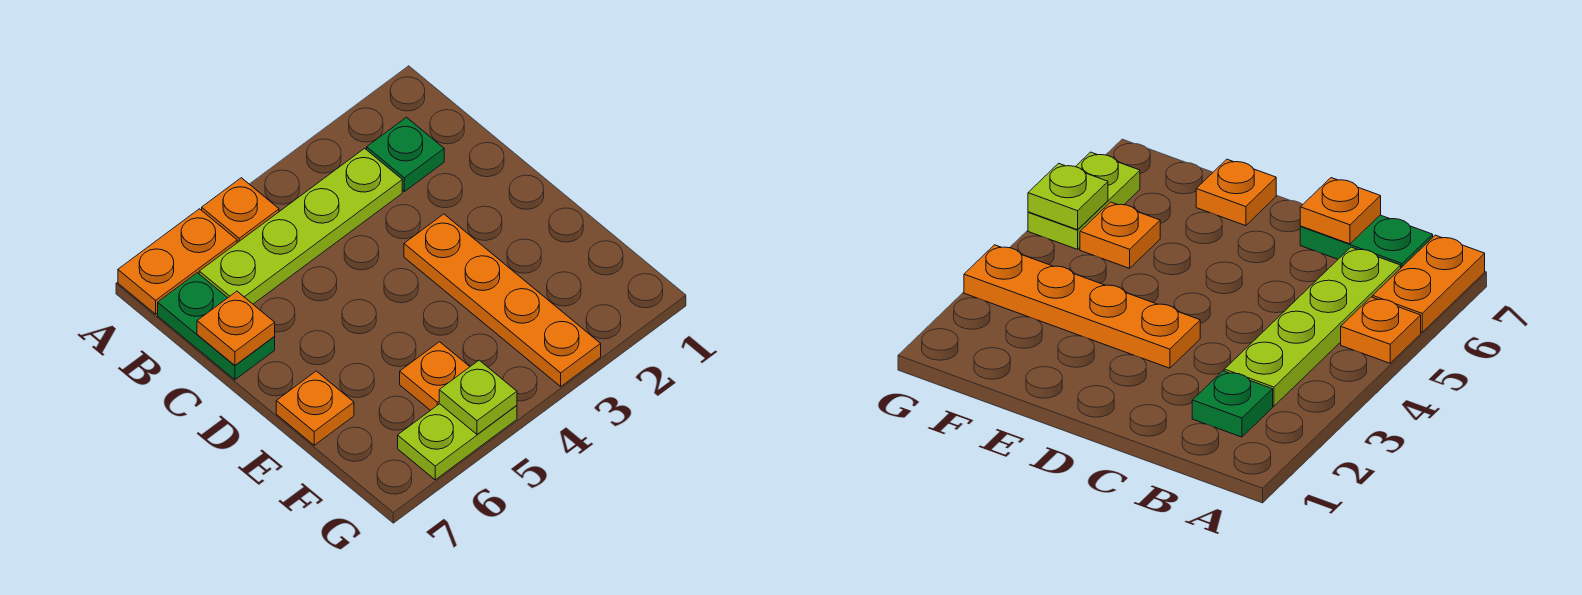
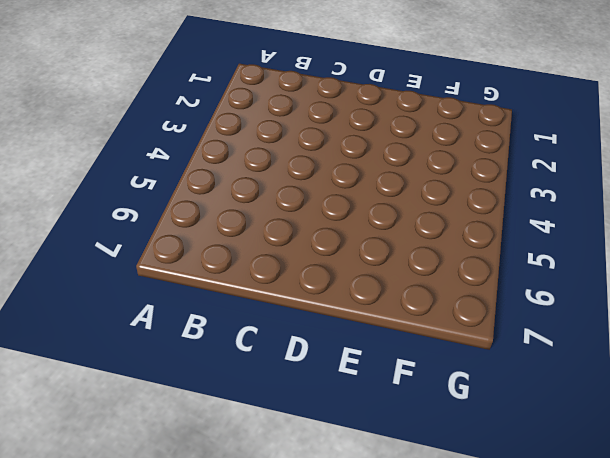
none -> orange 1x1 plate [202,178,279,243]
none -> orange 1x2 plate [118,209,237,314]

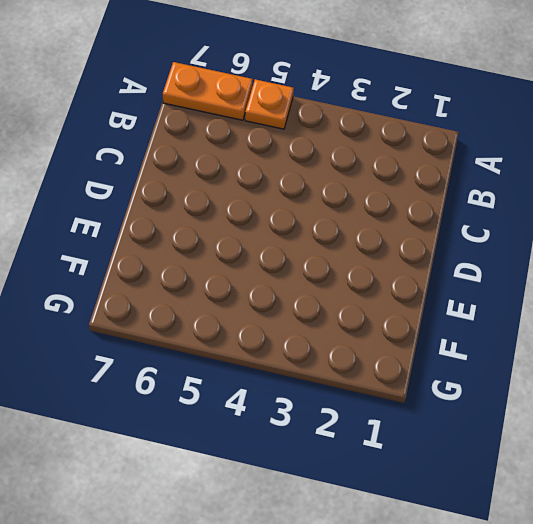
none -> green 1x1 plate [367,117,444,192]
none -> lime 1x4 plate [199,148,402,304]

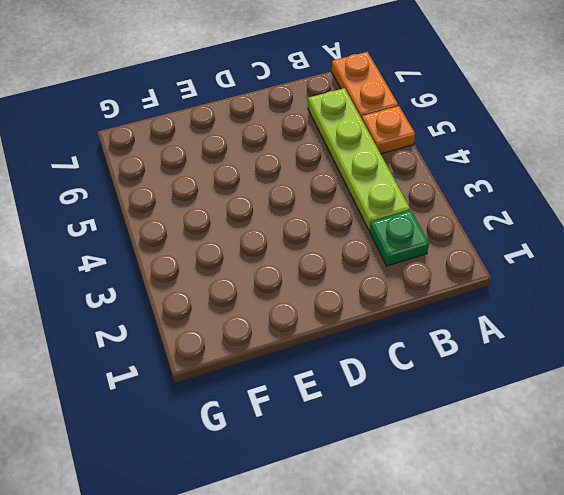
none -> green 1x2 plate [158,273,275,380]
none -> orange 1x4 plate [404,214,601,386]

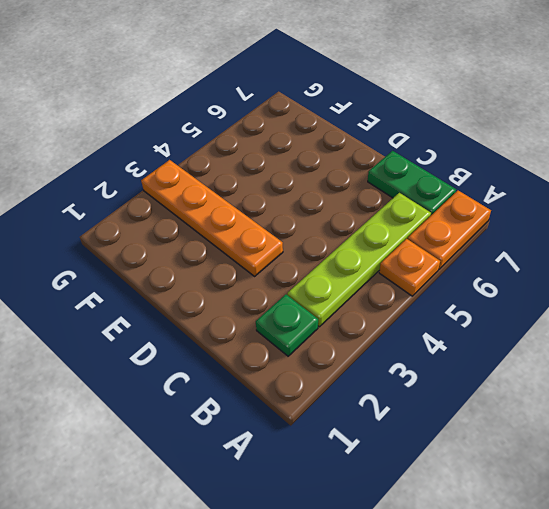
none -> orange 1x1 plate [276,371,354,445]
none -> orange 1x1 plate [400,342,470,410]

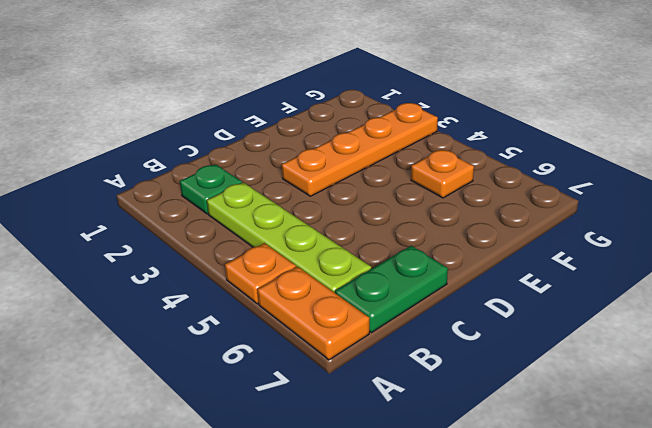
none -> orange 1x1 plate [276,371,354,445]
none -> lime 1x2 plate [398,404,517,480]

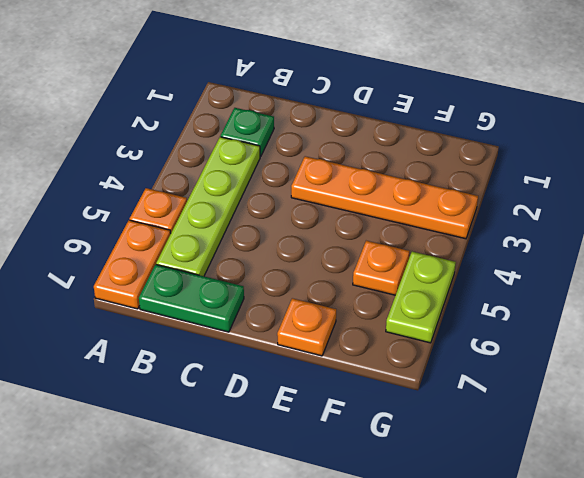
none -> orange 1x1 plate [197,291,275,365]
none -> lime 1x1 plate [439,360,517,434]

